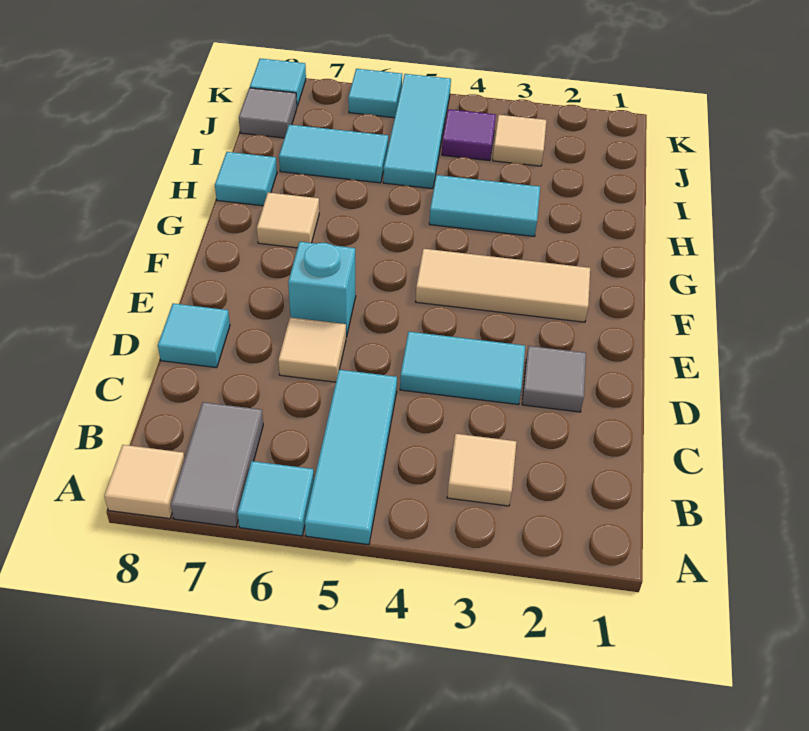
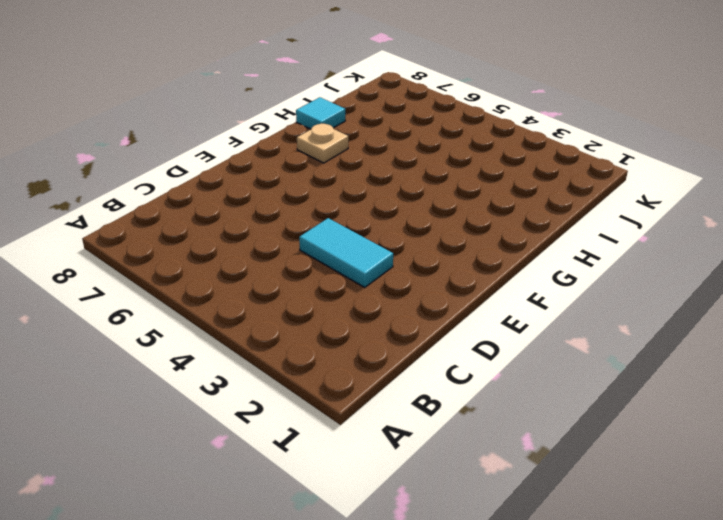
tan 1x1 plate [297,123,348,163] -> tan 1x1 tile [257,192,319,248]
none -> cyan 1x3 tile [305,370,397,545]
none -> cyan 1x1 tile [238,461,314,536]
none -> grey 1x2 tile [171,402,263,527]

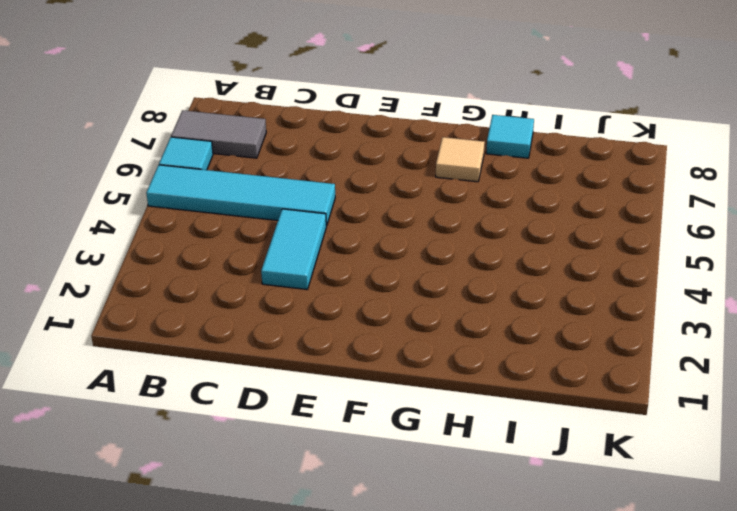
cyan 1x4 tile [146,165,335,226] -> cyan 1x3 tile [305,370,397,545]
none -> tan 1x1 tile [104,445,185,519]
none -> tan 1x1 tile [447,434,516,506]
none -> grey 1x1 tile [522,346,586,412]

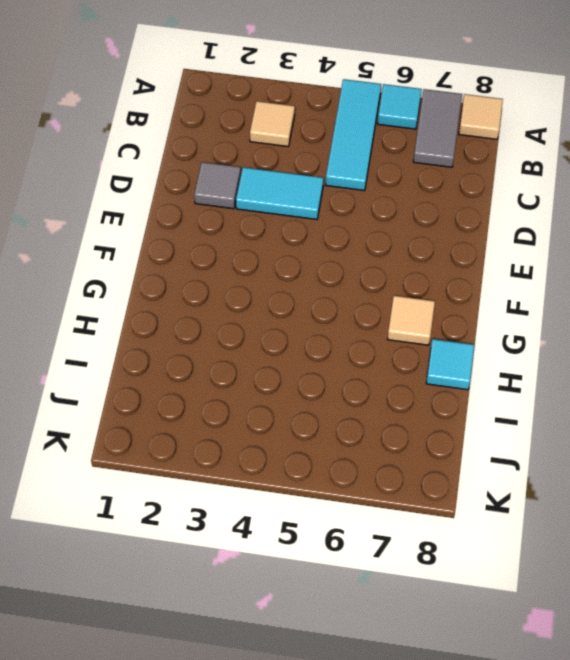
none -> tan 1x1 tile [278,317,346,382]
none -> cyan 1x1 tile [158,303,230,368]
none -> cyan 1x1 brick [288,242,356,337]

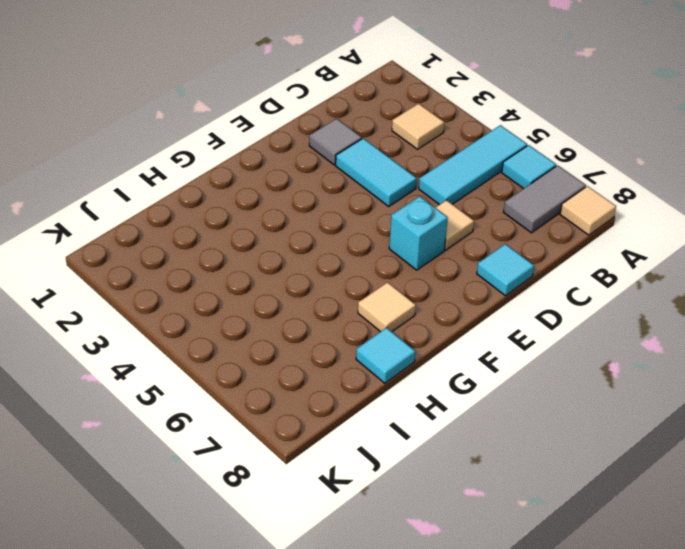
none -> tan 1x3 tile [416,249,590,322]
none -> cyan 1x2 tile [429,175,540,237]
none -> cyan 1x3 tile [383,74,451,189]

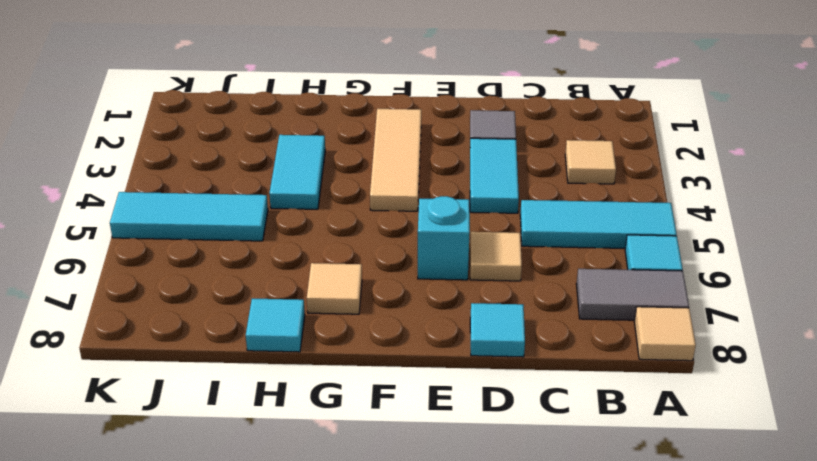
none -> cyan 1x2 tile [279,125,388,183]
none -> tan 1x1 tile [493,115,547,166]
none -> purple 1x1 tile [442,109,496,161]

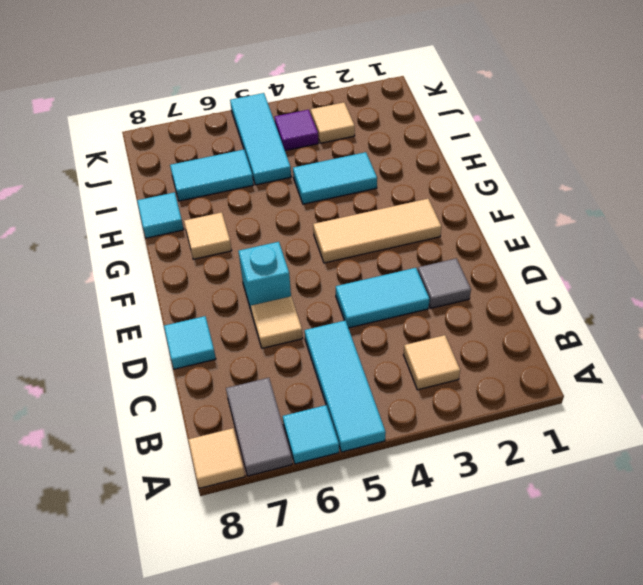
none -> grey 1x1 tile [239,88,297,138]
none -> cyan 1x1 tile [348,69,402,118]
none -> cyan 1x1 tile [250,58,306,106]

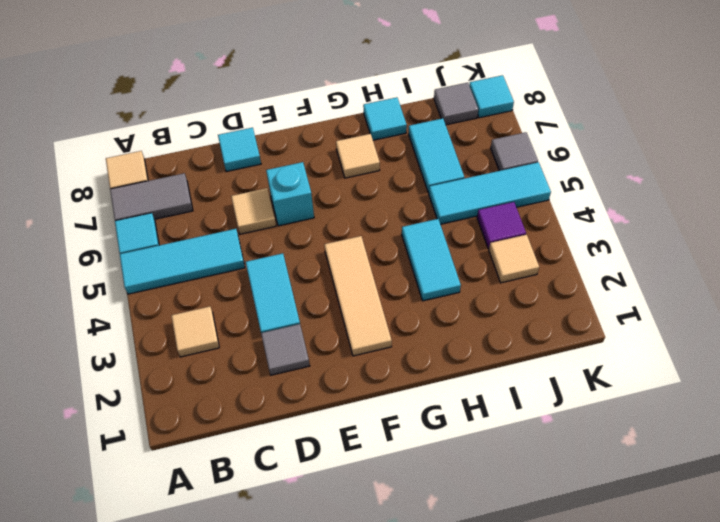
grey 1x1 tile [491,132,538,171] -> cyan 1x1 tile [348,69,402,118]

